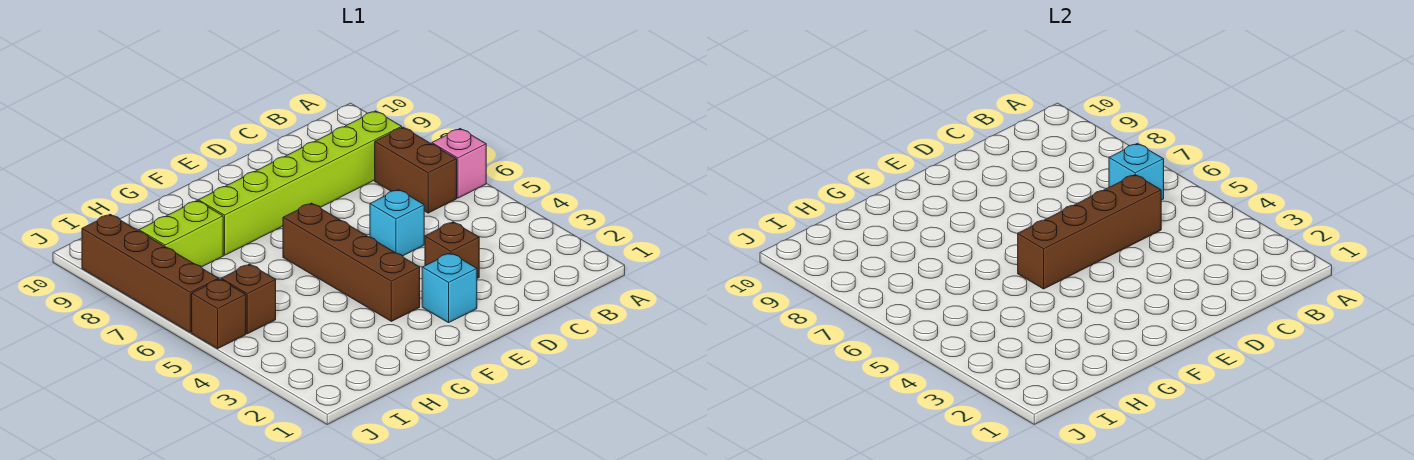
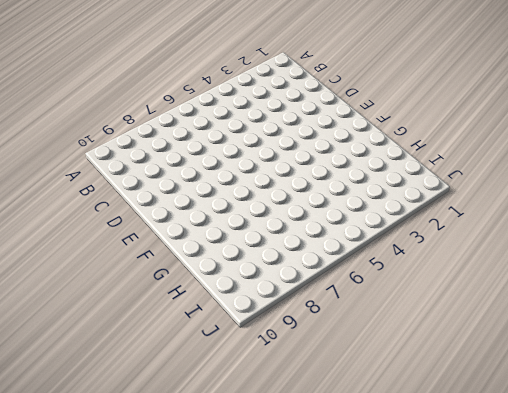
none -> pink 1x1 brick [432,129,486,198]
none -> brown 1x2 brick [375,127,457,213]
none -> lime 1x6 brick [199,111,402,255]

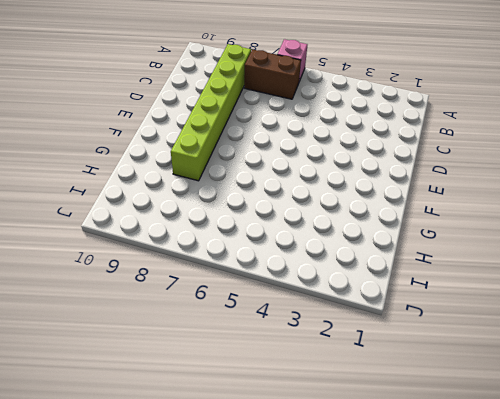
none -> brown 1x1 brick [425,222,479,278]
none -> cyan 1x1 brick [370,189,424,256]
none -> cyan 1x1 brick [422,253,477,323]

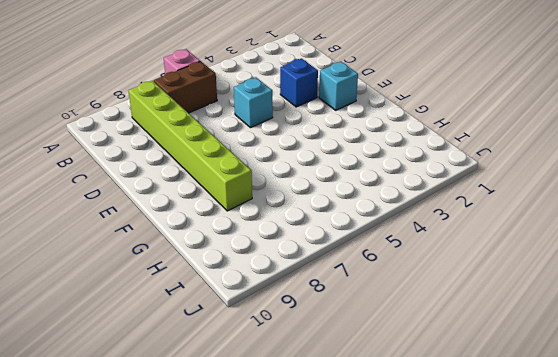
blue 1x1 brick [280,59,318,107] -> brown 1x1 brick [425,222,479,278]
none -> brown 1x4 brick [283,203,420,321]
none -> lime 1x2 brick [139,201,223,267]
none -> brown 1x1 brick [221,264,276,334]

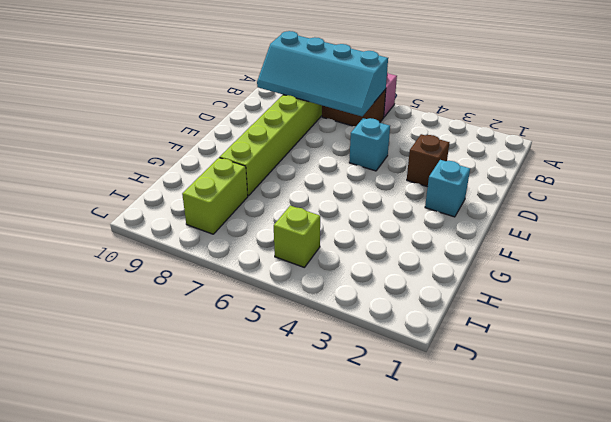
cyan 2x4 slope [257,31,388,116] -> cyan 1x1 brick [1109,143,1164,200]
lime 1x1 brick [274,206,320,268] -> brown 1x1 brick [221,264,276,334]
none -> brown 1x4 brick [283,203,420,321]
none -> brown 1x1 brick [192,279,246,349]
none -> brown 1x4 brick [82,214,219,332]

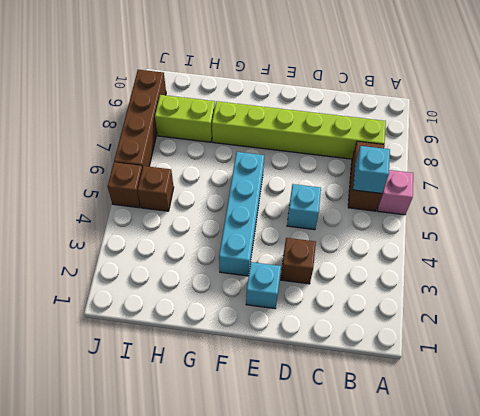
cyan 1x4 brick [219,152,264,276] -> brown 1x4 brick [283,203,420,321]
none -> brown 1x4 brick [1018,175,1161,289]

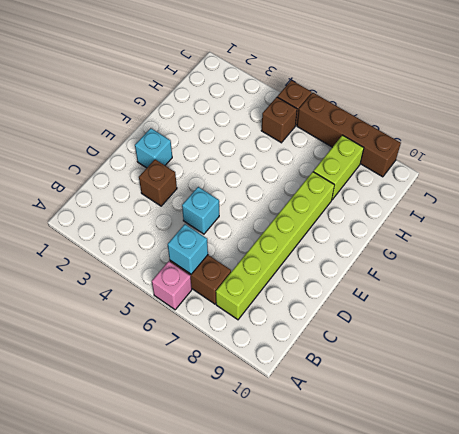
none -> brown 1x4 brick [283,203,420,321]
none -> brown 1x4 brick [1018,175,1161,289]

